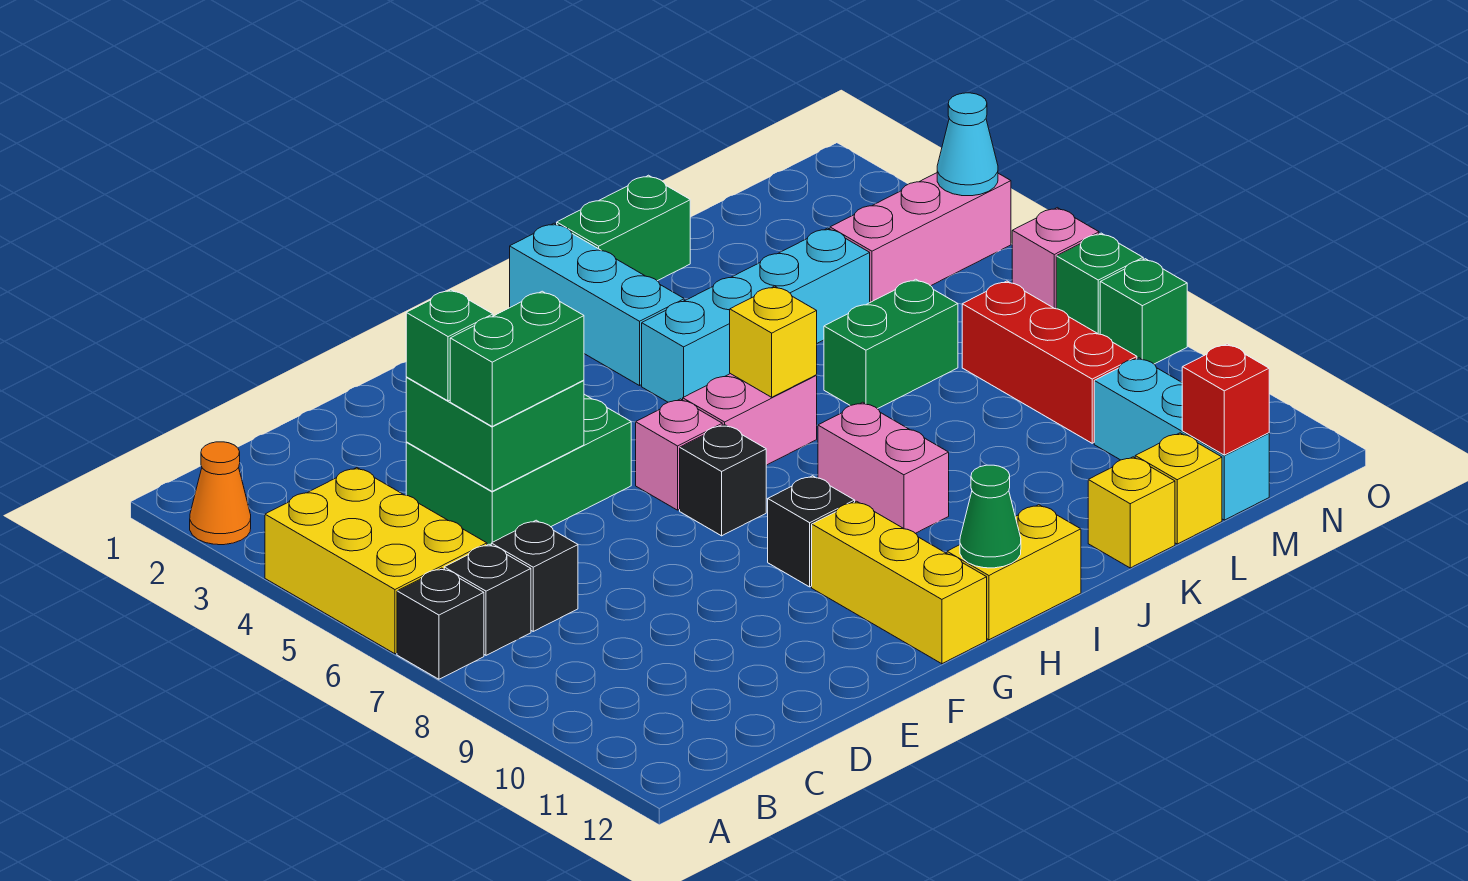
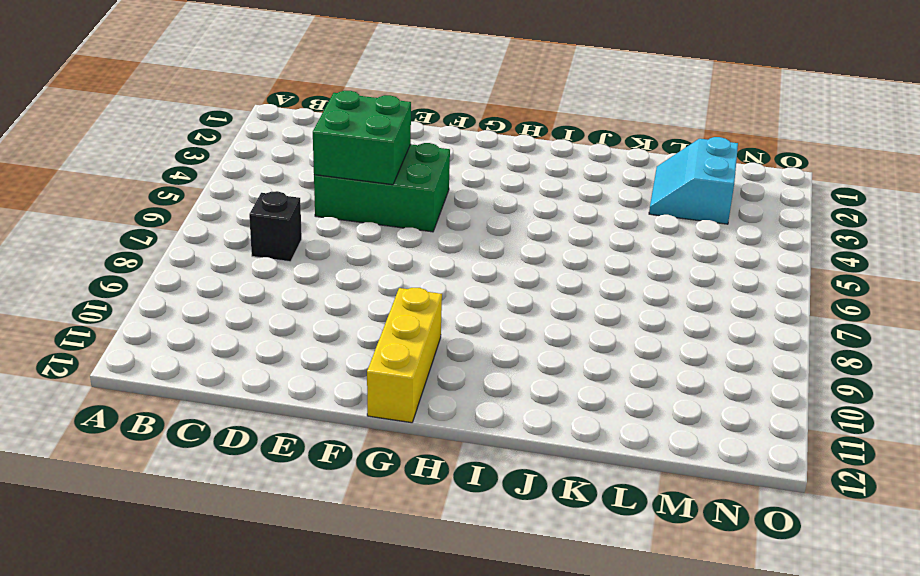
cyan 2x2 slope [649,137,738,224] -> none
none -> orange 1x1 cone [190,442,251,545]
none -> yellow 2x3 brick [265,468,487,654]
none -> black 1x1 brick [397,568,484,679]
none -> black 1x1 brick [444,544,531,655]

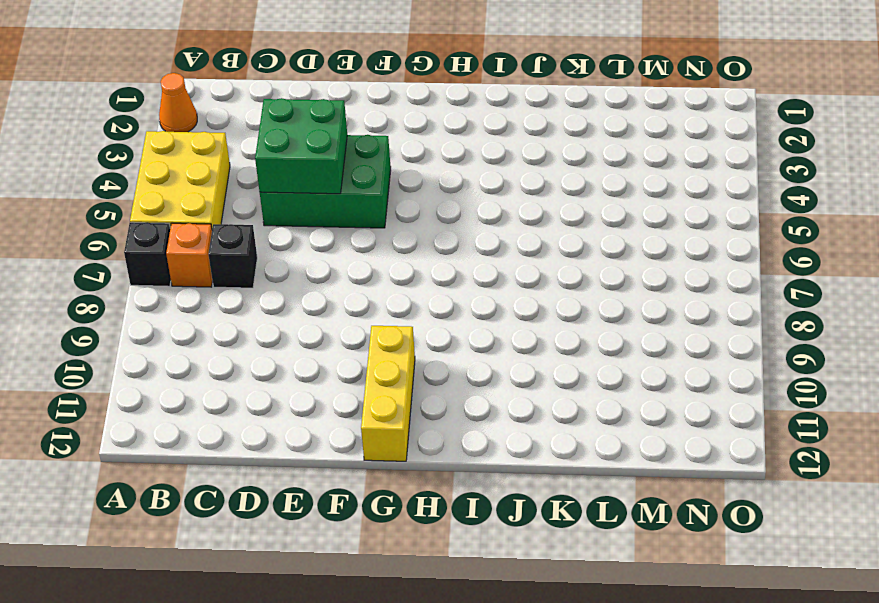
orange 1x1 brick [166,223,212,287] -> black 1x1 brick [444,544,531,655]
none -> pink 1x1 brick [636,399,722,510]
none -> black 1x1 brick [680,425,766,536]
none -> black 1x1 brick [768,476,855,587]
none -> pink 1x2 brick [683,374,817,465]

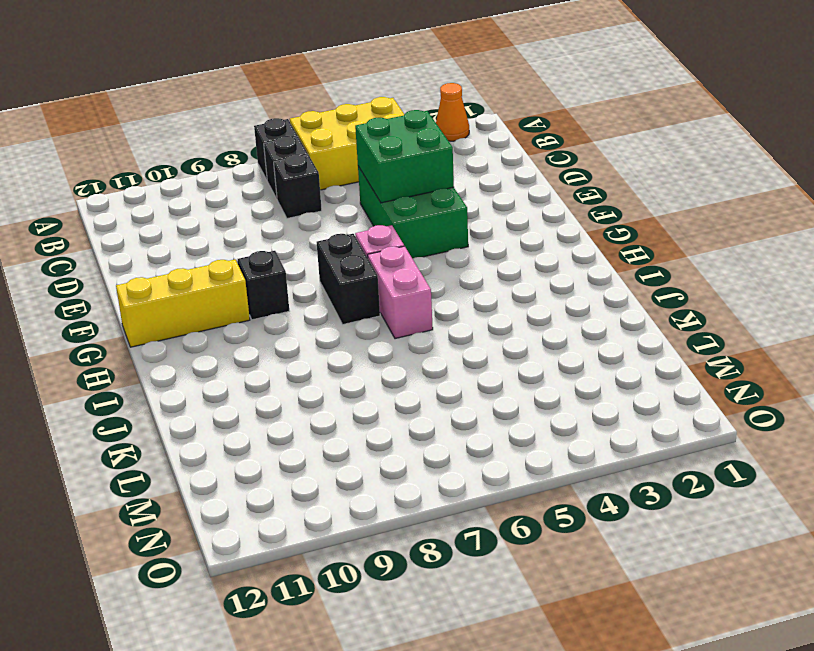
black 1x2 brick [317,234,380,324] -> black 1x1 brick [680,425,766,536]
none -> yellow 1x2 brick [947,505,1081,640]
none -> cyan 1x3 brick [510,223,684,386]
none -> cyan 1x4 brick [642,228,870,402]
none -> pink 1x2 brick [818,402,949,533]

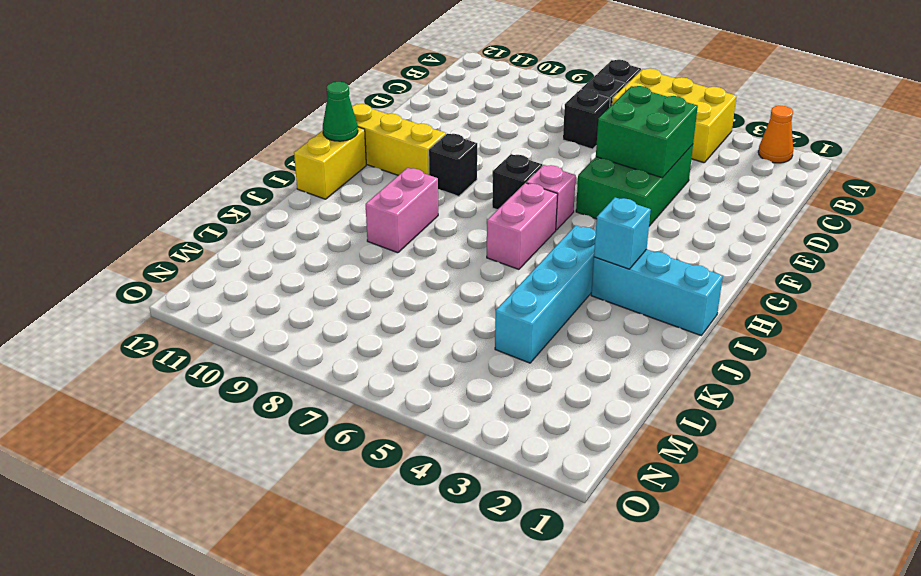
cyan 1x1 brick [594,197,651,269] -> none
pink 1x2 brick [366,168,438,253] -> pink 1x2 brick turned to [818,402,949,533]
none -> green 1x2 brick [557,175,690,281]
none -> green 1x2 brick [824,279,958,409]
none -> yellow 1x1 brick [1088,457,1175,568]
none -> yellow 1x1 brick [1135,433,1222,544]

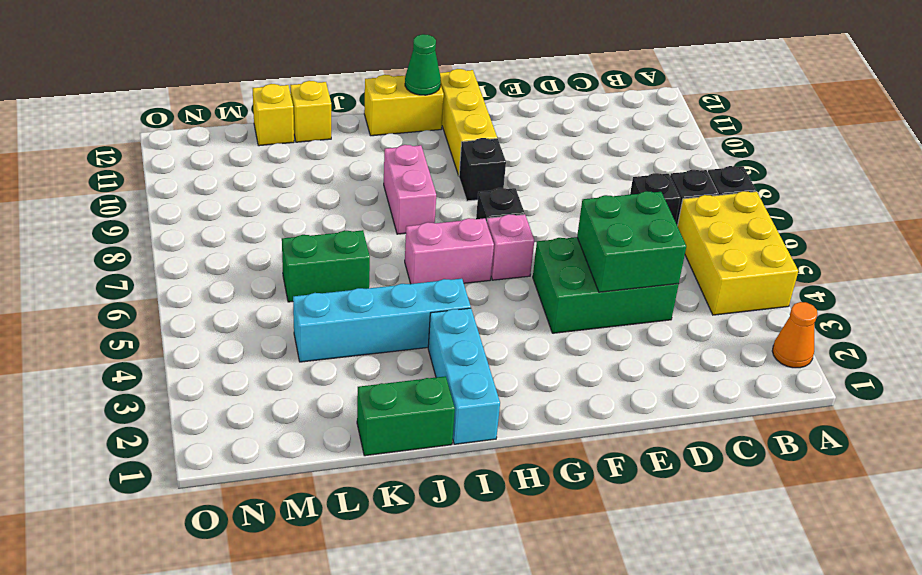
none -> pink 1x3 brick [830,173,1011,302]
none -> red 1x3 brick [962,281,1137,443]
none -> cyan 1x3 brick [1094,358,1269,520]
none -> pink 1x1 brick [1012,208,1099,309]

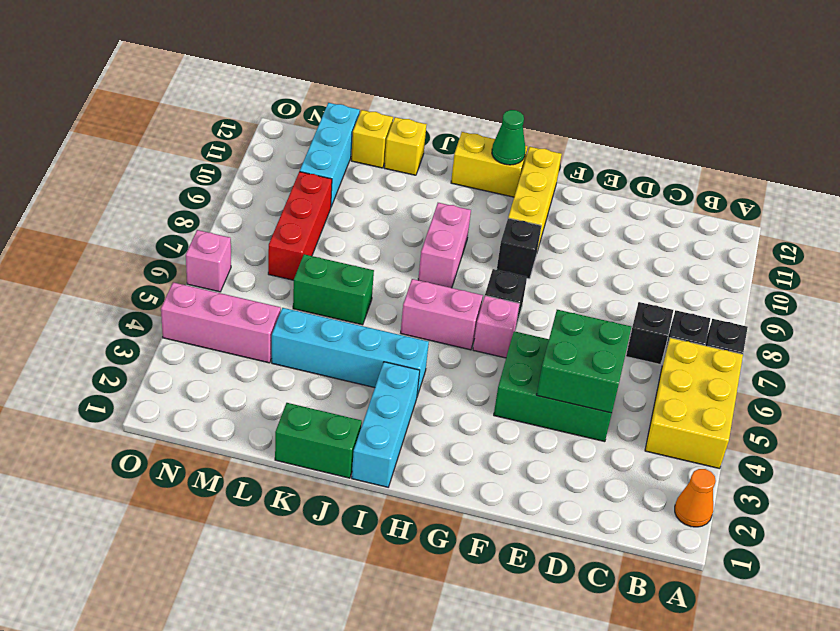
none -> green 1x1 brick [1056,233,1143,334]
none -> green 1x1 brick [1100,259,1187,364]
none -> yellow 1x1 brick [730,286,817,397]
none -> red 1x1 brick [1182,344,1269,455]

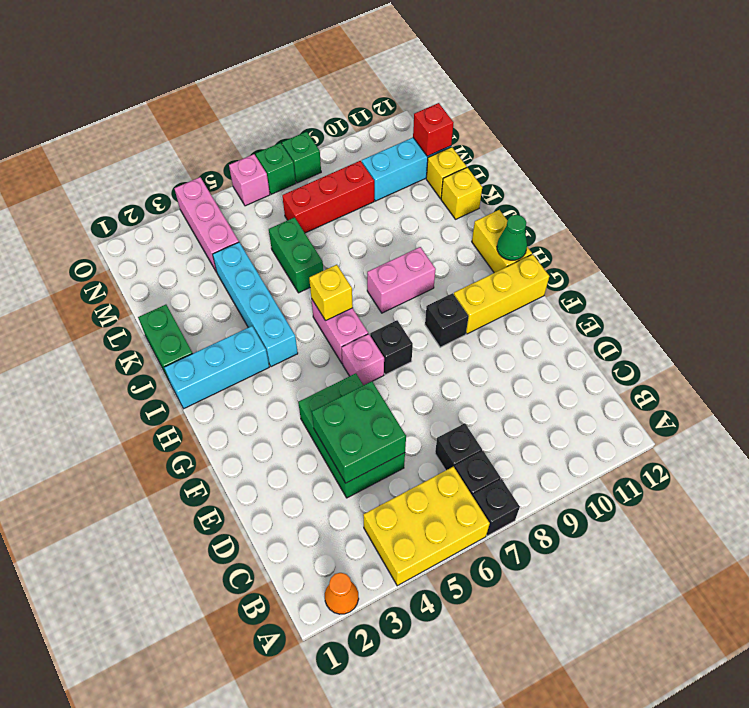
none -> cyan 1x1 cone [937,93,998,196]
none -> green 1x1 brick [406,290,493,401]
none -> green 1x2 brick [450,291,584,426]

